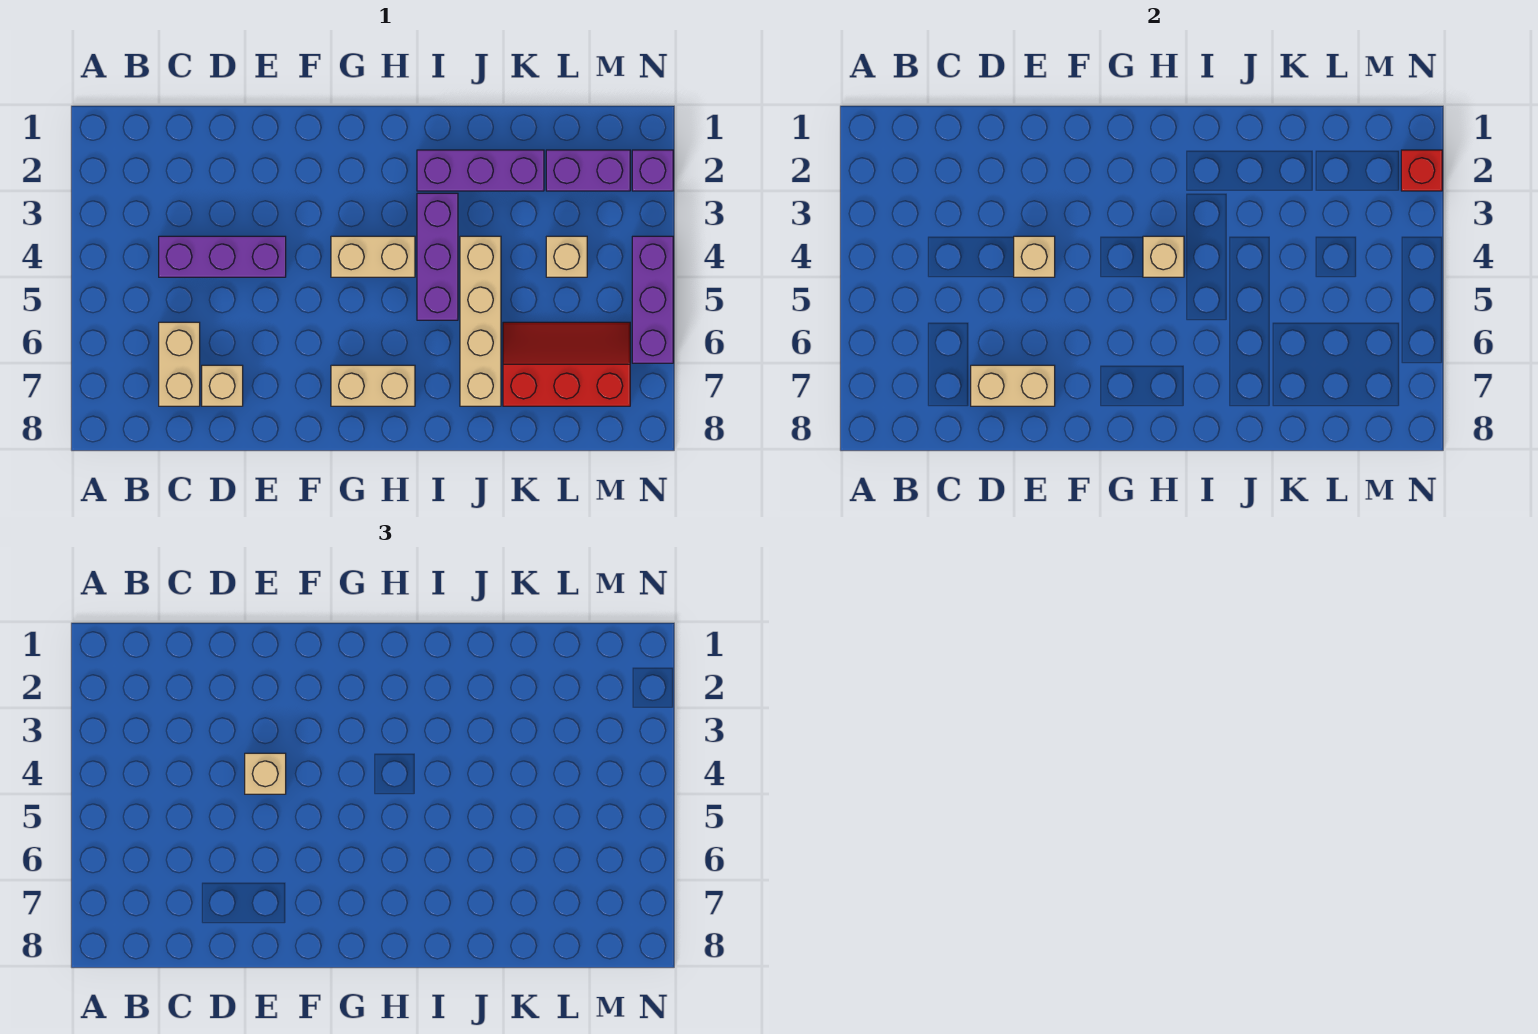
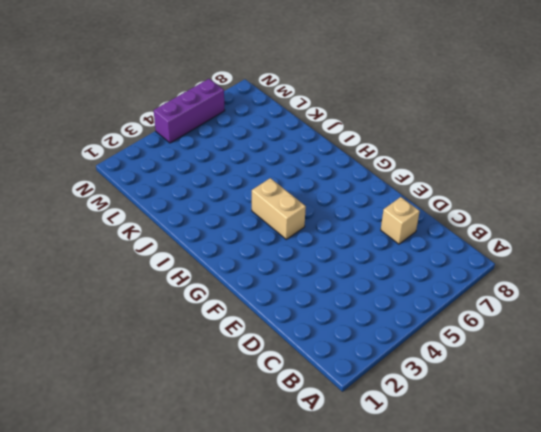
none -> purple 1x3 brick [159,236,286,277]
none -> tan 1x2 brick [159,322,200,406]
none -> tan 1x2 brick [331,365,415,406]

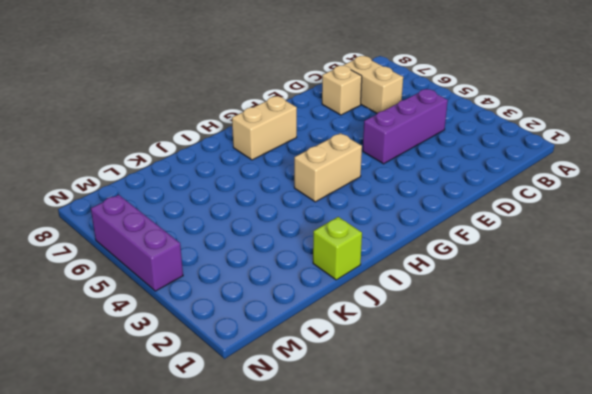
lime 1x1 brick [313,217,362,280] -> none
none -> purple 1x3 brick [417,150,544,191]
none -> purple 1x3 brick [417,193,458,320]
none -> tan 1x4 brick [460,236,501,406]

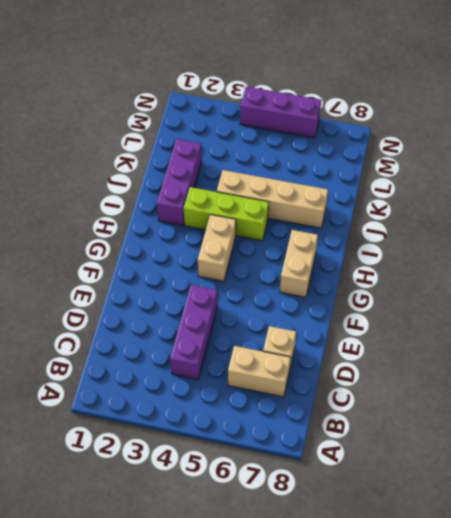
lime 1x3 brick [184,187,269,241] -> purple 1x3 brick [417,193,458,320]
none -> red 2x3 slope [503,322,630,406]
none -> purple 1x2 brick [546,150,630,191]
none -> tan 1x1 brick [546,236,587,277]

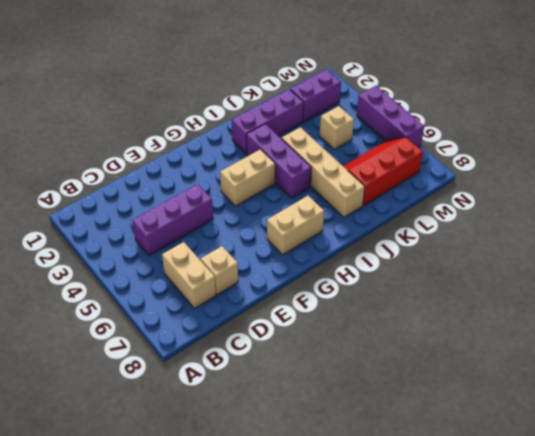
none -> purple 1x1 brick [632,150,673,191]
none -> tan 1x2 brick [971,365,1055,406]
none -> tan 1x1 brick [1014,236,1055,277]

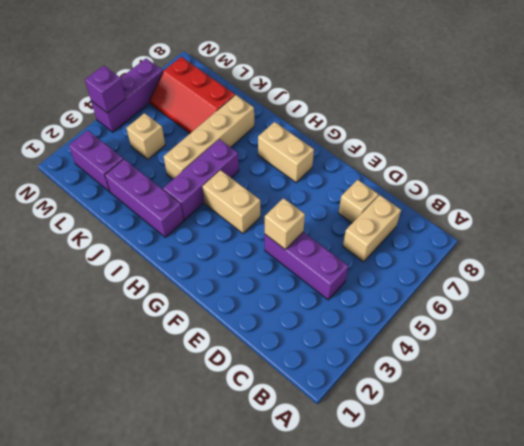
purple 1x1 brick [85,65,126,113] -> purple 1x1 brick moved to [632,150,673,191]
none -> tan 1x2 brick [971,365,1055,406]
none -> tan 1x1 brick [1143,236,1184,277]
none -> red 1x1 brick [1401,150,1442,191]

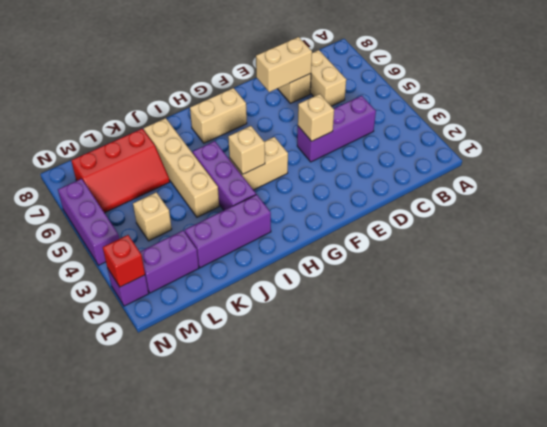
none -> tan 1x1 brick [245,753,286,794]

